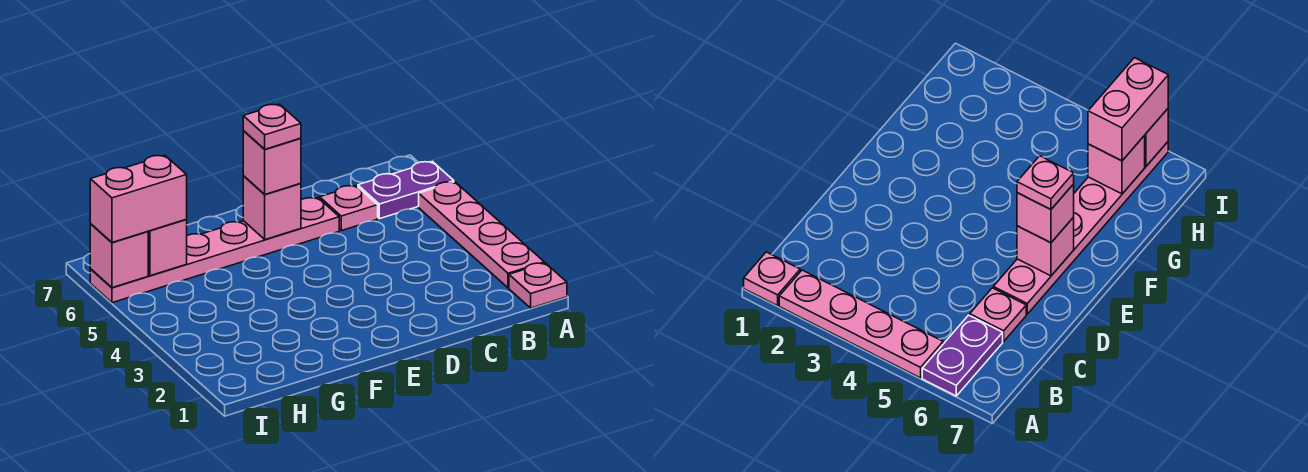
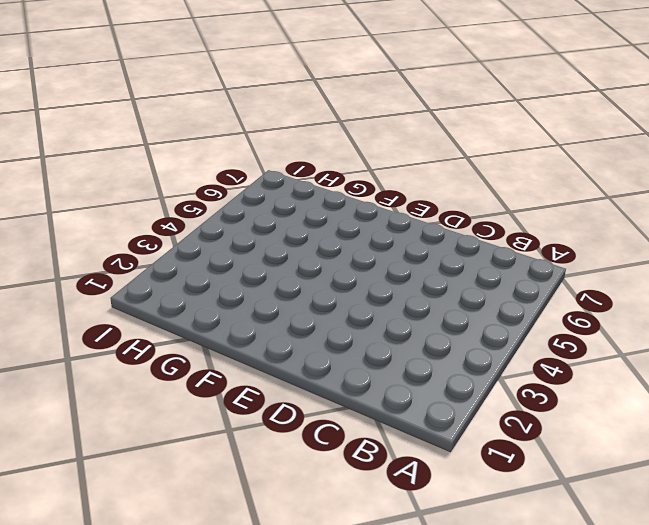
none -> pink 1x1 plate [509,263,567,308]
none -> pink 1x4 plate [419,182,544,288]

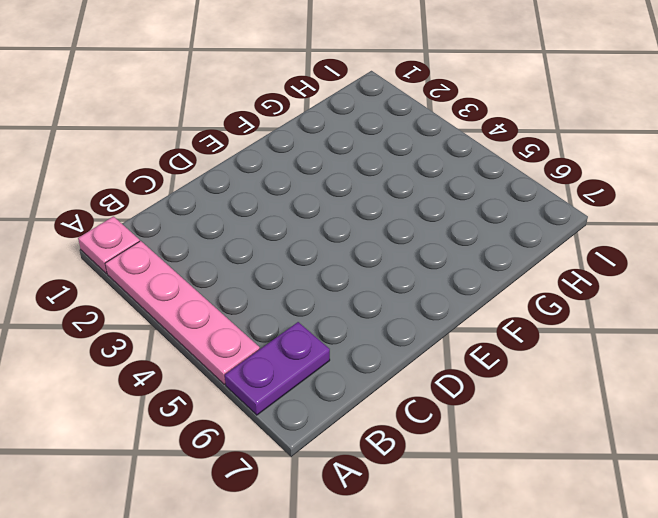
none -> pink 1x1 plate [320,186,378,231]
none -> pink 1x6 plate [90,198,339,303]

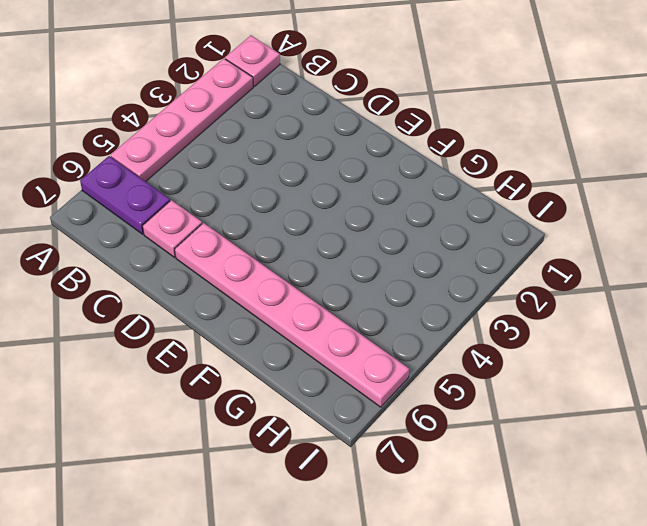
none -> pink 1x1 brick [243,176,301,240]
none -> pink 1x1 brick [148,220,187,276]

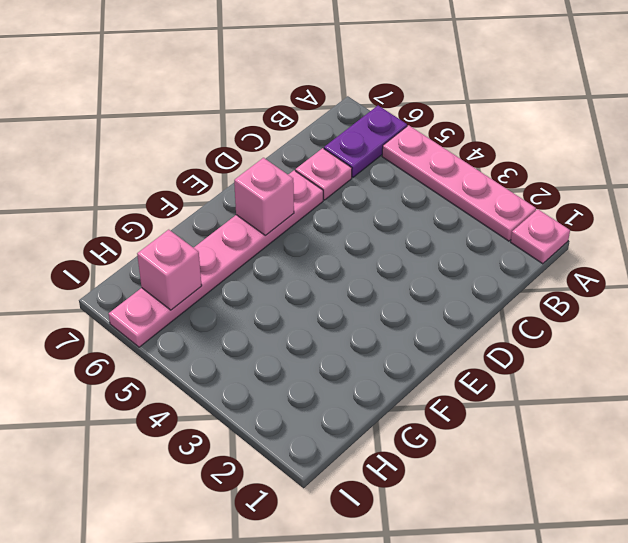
none -> pink 1x1 brick [90,224,148,288]
none -> pink 1x1 brick [243,131,301,194]

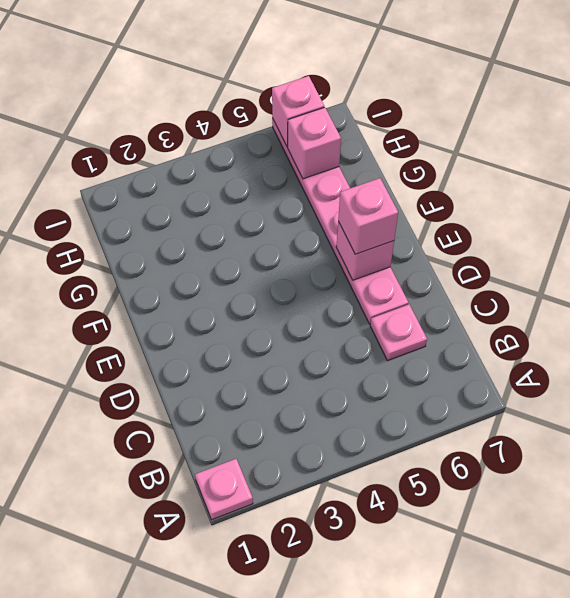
none -> pink 1x4 plate [419,182,544,288]
none -> purple 1x2 plate [358,162,454,219]

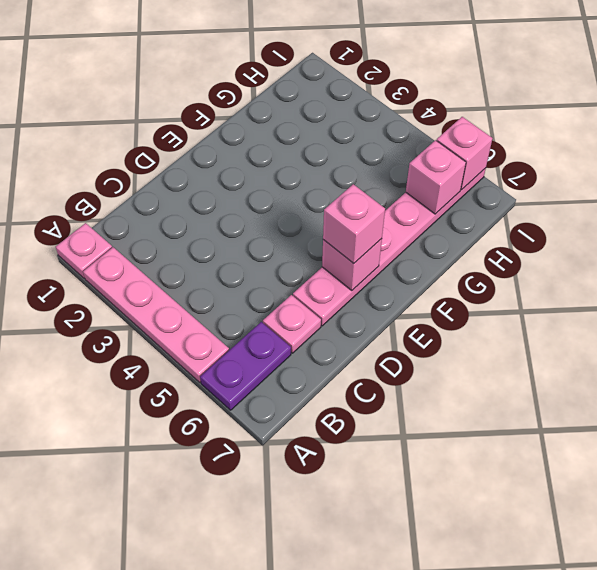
none -> pink 1x2 brick [90,155,187,242]
none -> pink 1x1 plate [243,104,301,149]

